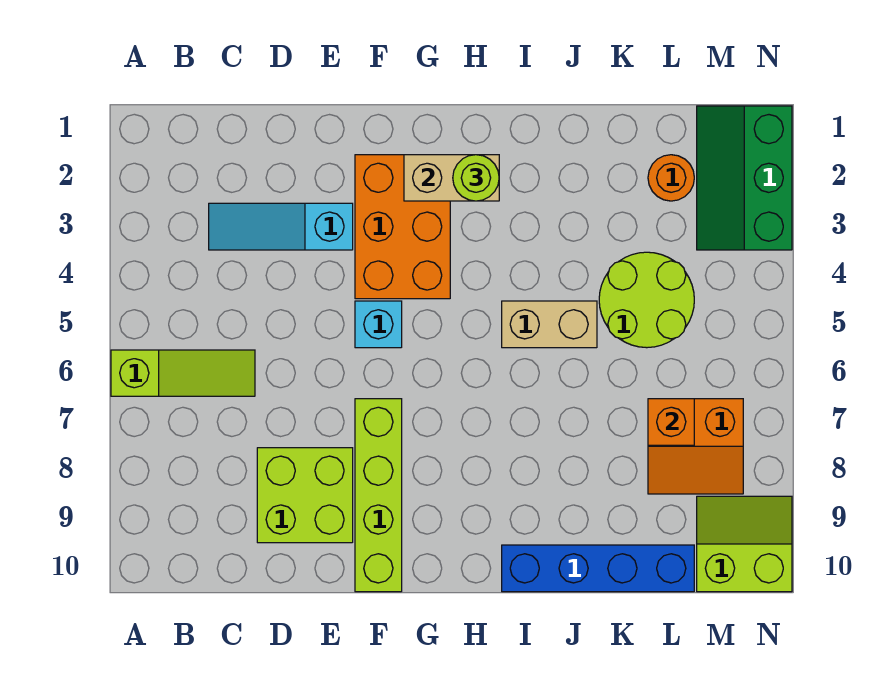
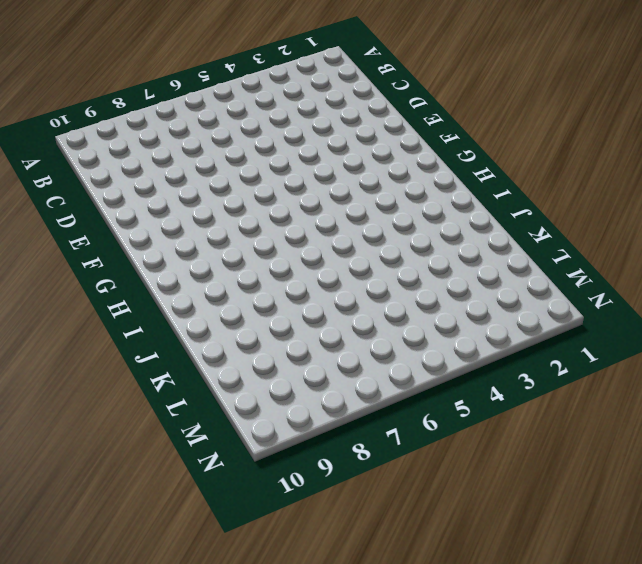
none -> lime 1x3 slope [111,350,255,396]
none -> cyan 1x3 slope [209,203,353,250]
none -> lime 2x2 brick [257,448,353,543]

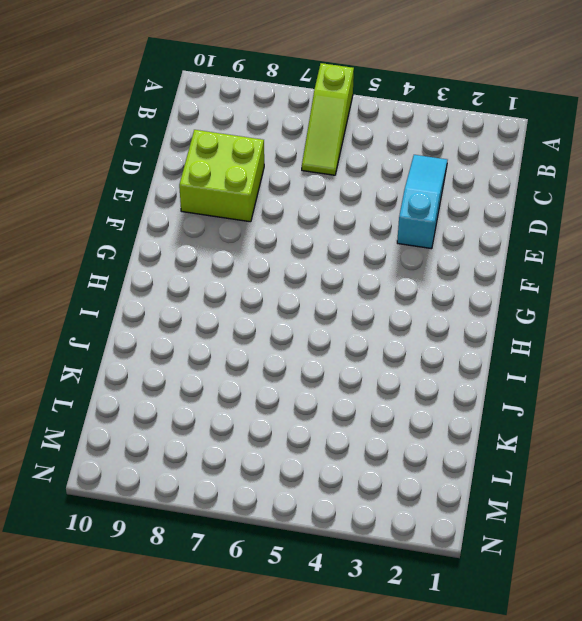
none -> orange 2x3 brick [355,155,450,299]
none -> cyan 1x1 brick [355,301,402,348]
none -> lime 1x4 brick [355,399,402,592]

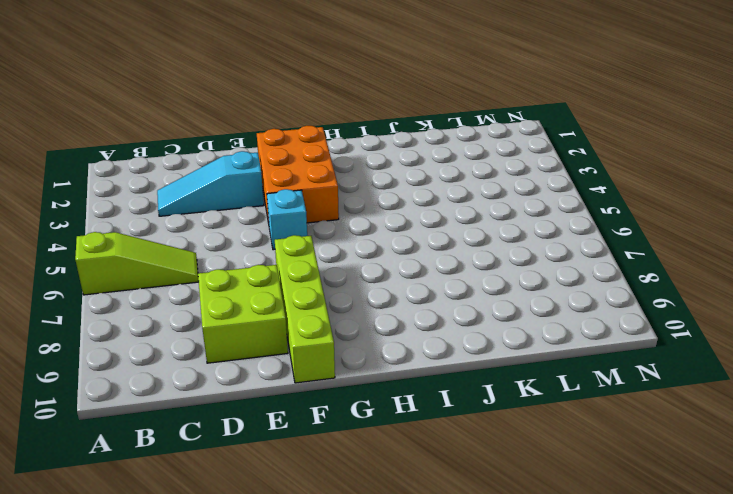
none -> tan 1x2 brick [502,301,597,348]
none -> blue 1x4 brick [502,545,694,592]
none -> lime 2x2 round brick [599,252,694,348]

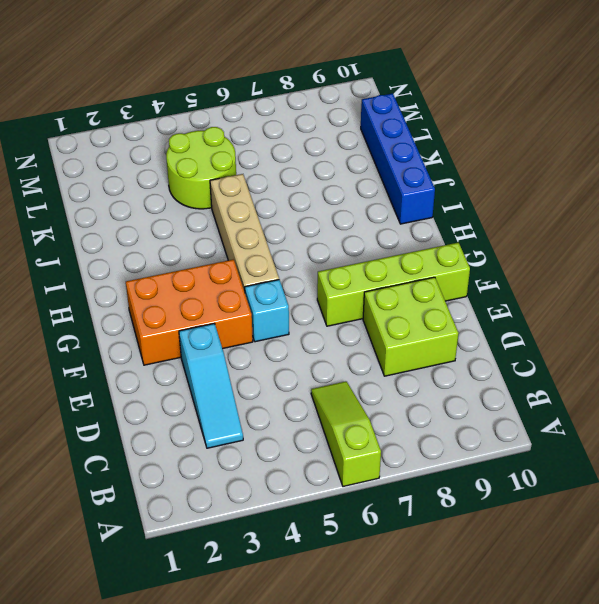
tan 1x4 brick [210,174,279,292] -> tan 1x2 brick [502,301,597,348]
none -> orange 1x1 round brick [648,155,694,201]
none -> orange 2x2 slope [648,399,743,494]
none -> green 2x3 slope [697,106,792,250]

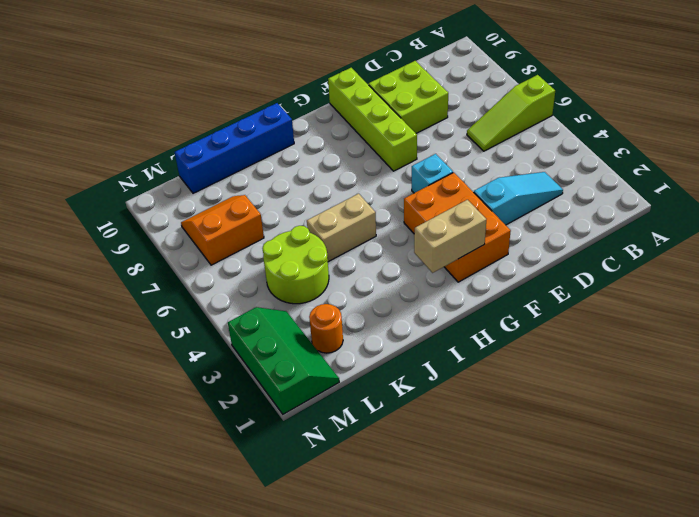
none -> lime 2x2 slope [697,496,792,592]
none -> orange 1x1 brick [648,399,694,445]
none -> lime 1x1 round brick [453,155,499,201]

